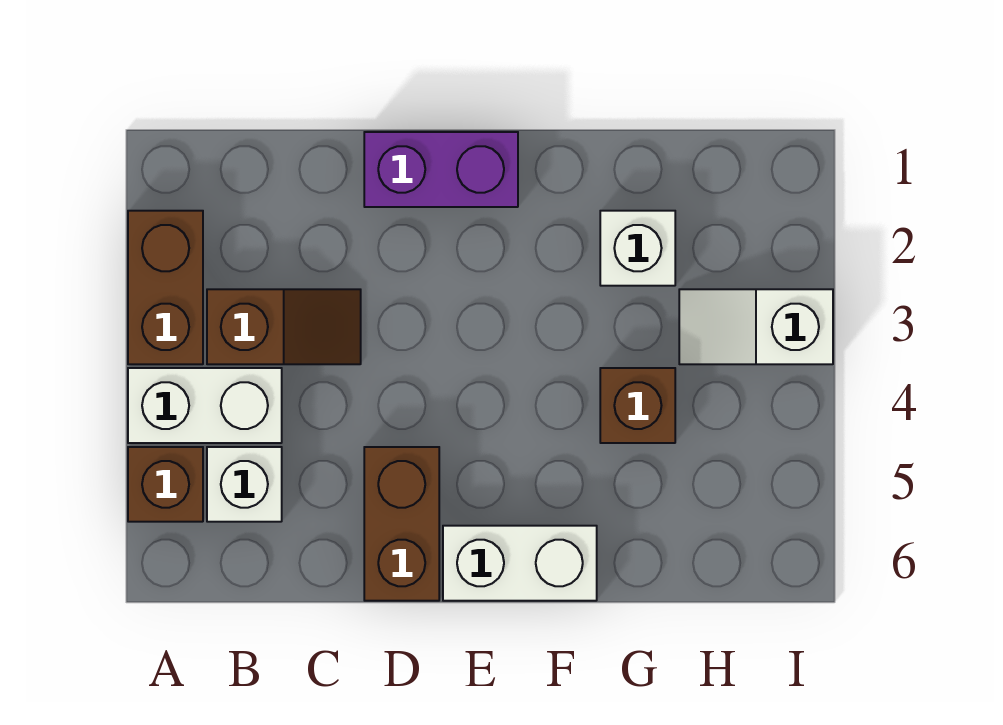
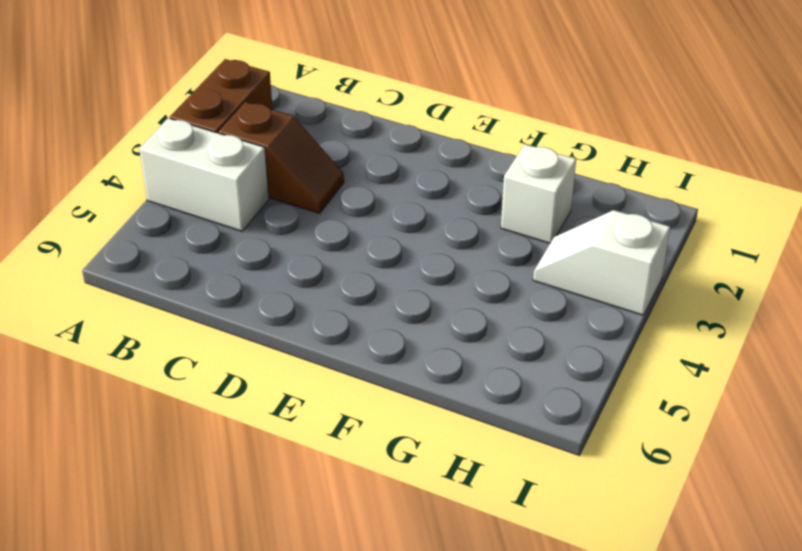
none -> brown 1x1 brick [128,447,203,522]
none -> white 1x1 brick [207,447,282,522]

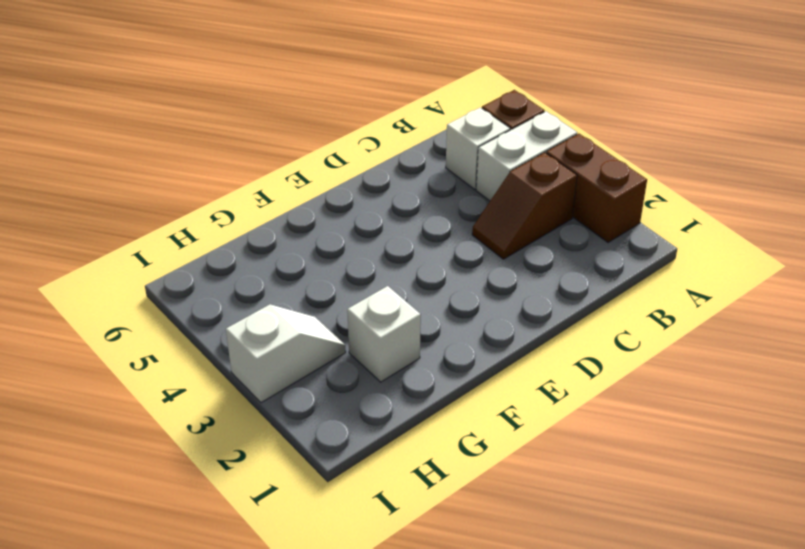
none -> purple 1x2 brick [364,132,518,207]
none -> brown 1x2 brick [364,447,439,601]

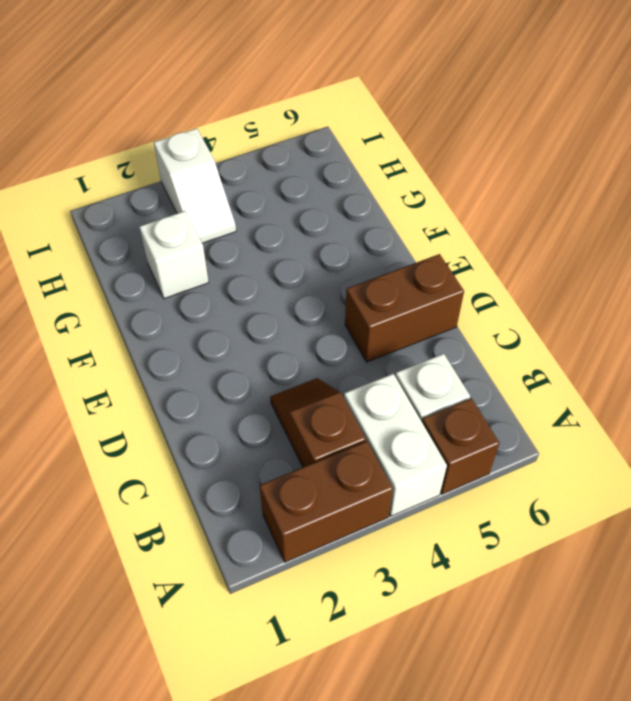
none -> purple 1x2 brick [364,132,518,207]
none -> white 1x2 brick [443,526,597,601]

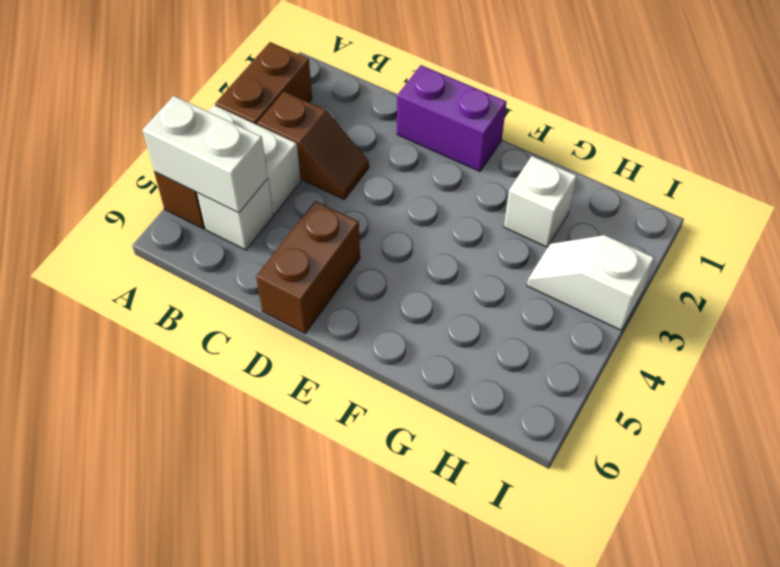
white 1x2 brick [142,96,268,213] -> white 1x2 brick moved to [443,526,597,601]
none -> brown 1x1 brick [600,368,675,443]

